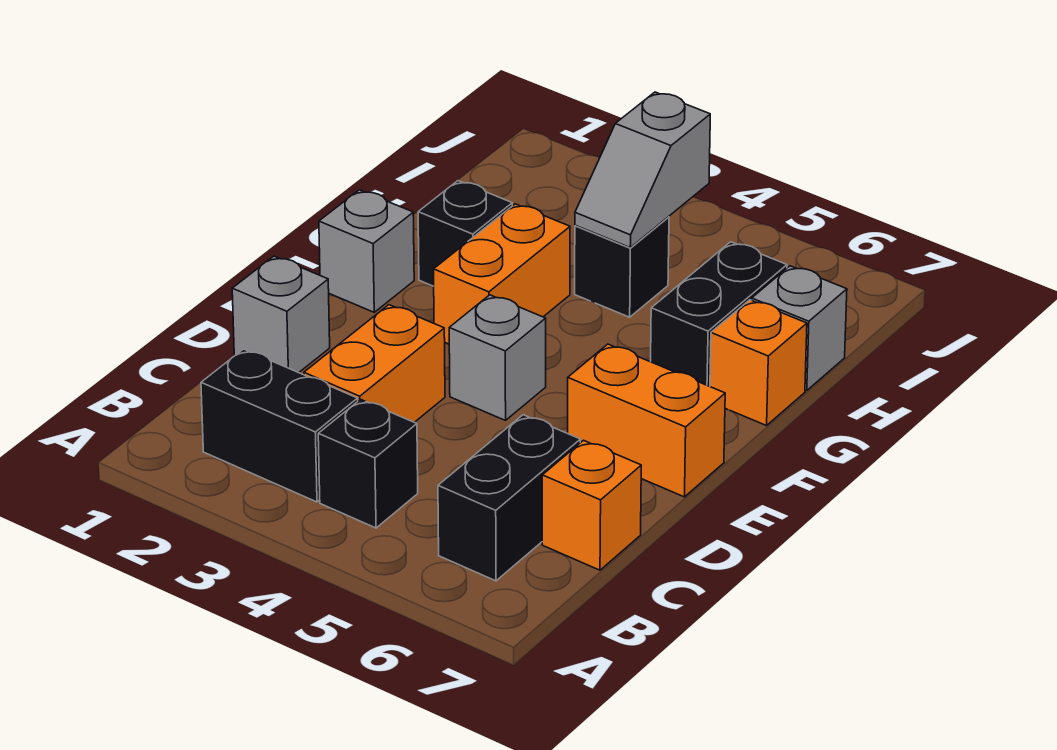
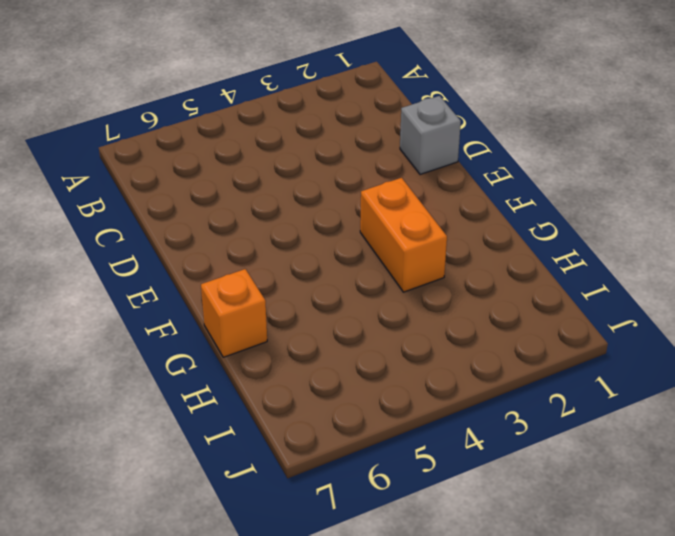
none -> black 1x2 brick [201,349,358,502]
none -> black 1x1 brick [318,399,418,528]
none -> black 1x2 brick [438,415,580,581]

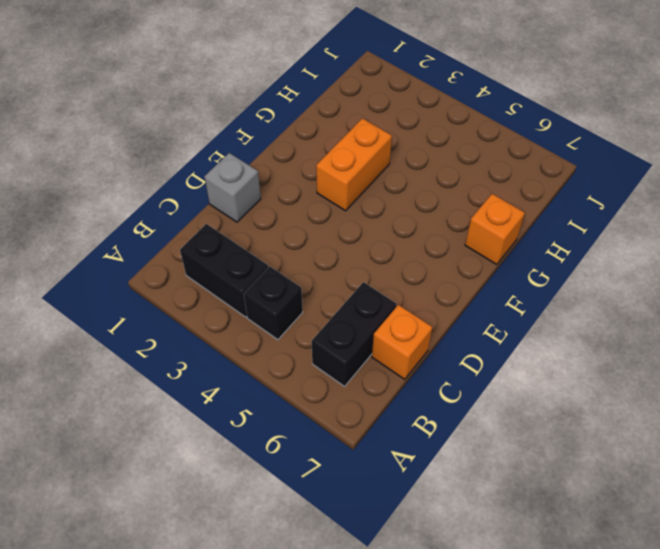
none -> orange 1x2 brick [304,305,445,422]
none -> grey 1x1 brick [449,295,546,420]
none -> orange 1x2 brick [568,344,725,497]

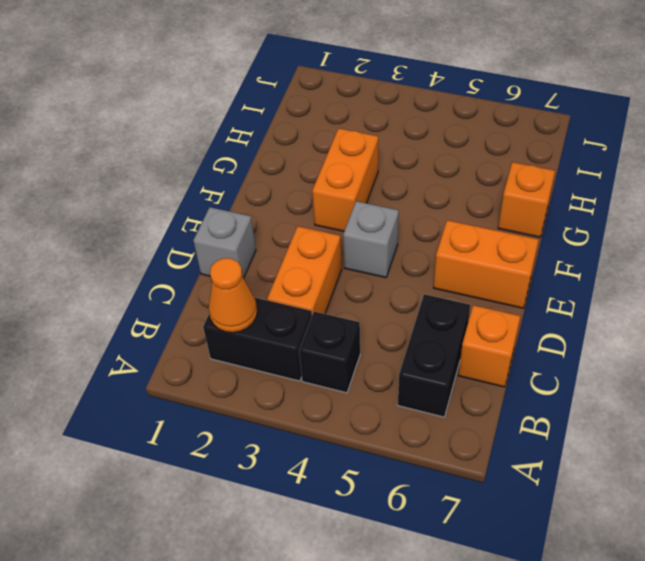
orange 1x1 cone [209,258,257,333] -> none
none -> grey 1x1 brick [319,190,414,312]
none -> black 1x1 brick [418,181,512,286]
none -> black 1x2 brick [651,242,787,386]

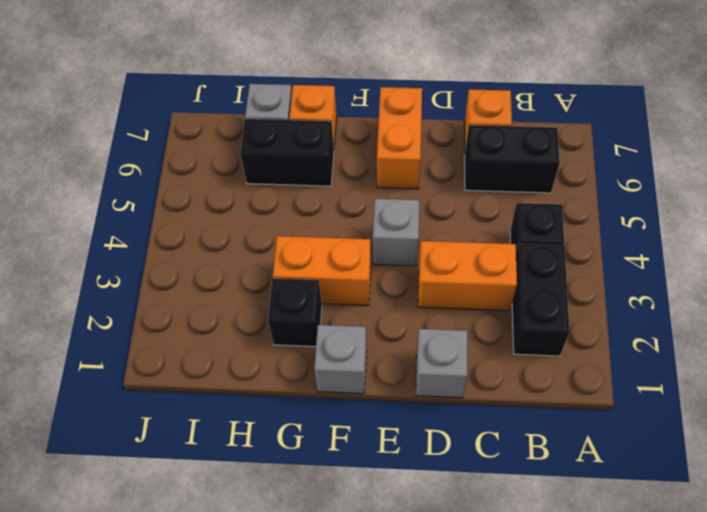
none -> black 1x1 brick [575,217,669,317]
none -> grey 1x2 slope [575,92,710,248]

